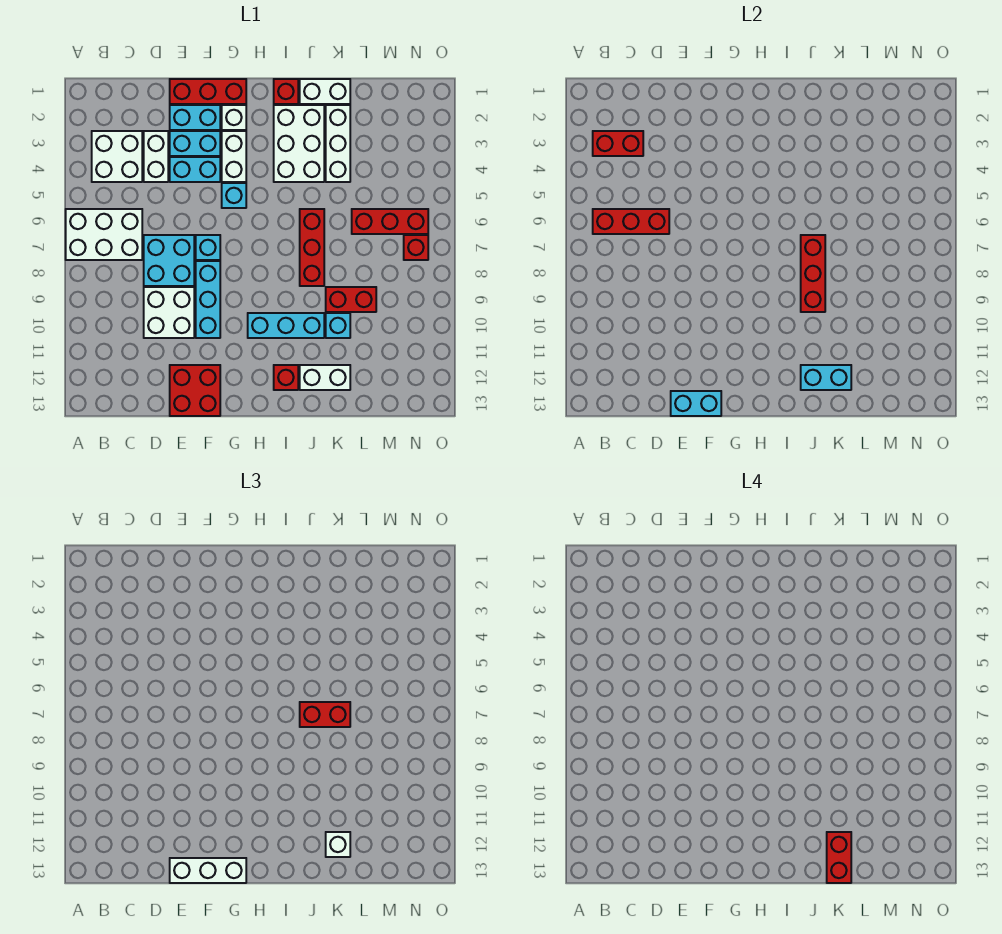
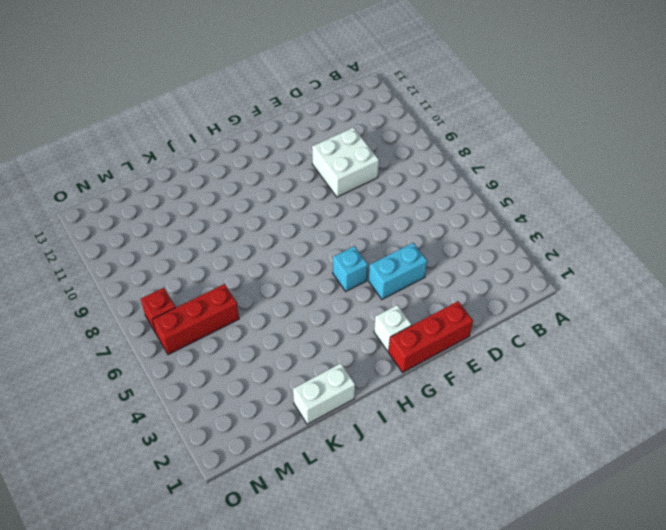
none -> white 2x3 brick [66,209,142,260]
none -> white 2x2 brick [92,131,142,182]
none -> white 1x2 brick [144,131,168,182]
none -> cyan 2x2 brick [144,235,194,286]

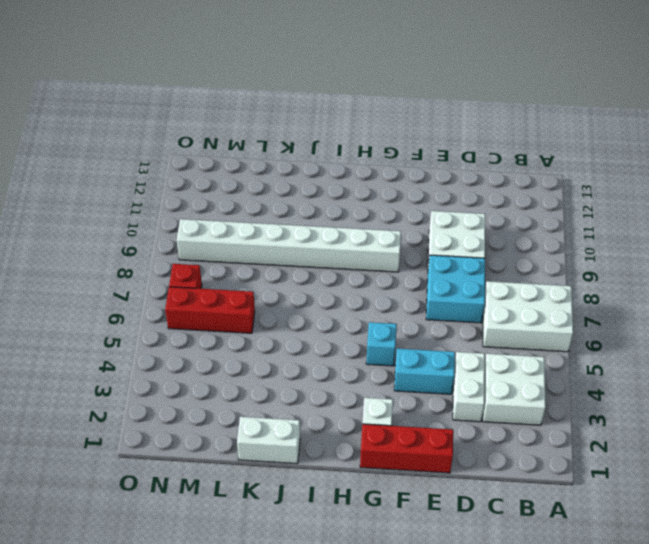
white 1x8 brick [177,219,401,272] -> red 1x2 brick [326,287,376,312]
none -> cyan 1x2 brick [170,105,220,130]
none -> cyan 1x2 brick [170,131,220,156]
none -> red 2x2 brick [170,365,220,416]
none -> cyan 1x1 brick [196,235,220,260]

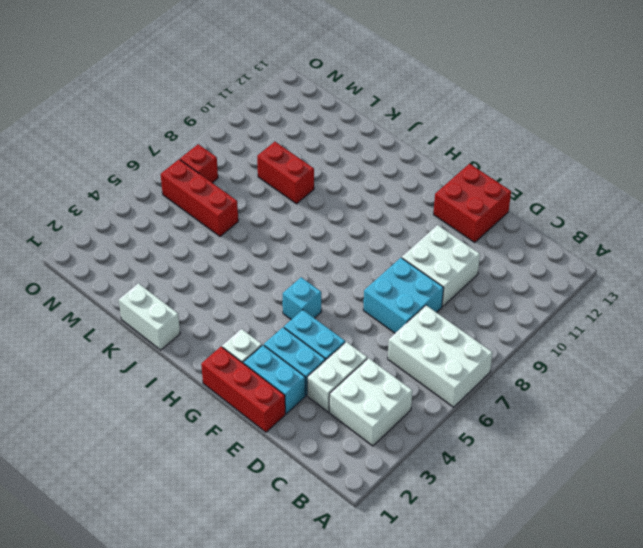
none -> cyan 1x1 brick [196,235,220,260]
none -> cyan 1x3 brick [196,261,220,338]
none -> white 1x2 brick [222,131,246,182]
none -> cyan 1x3 brick [248,313,324,338]

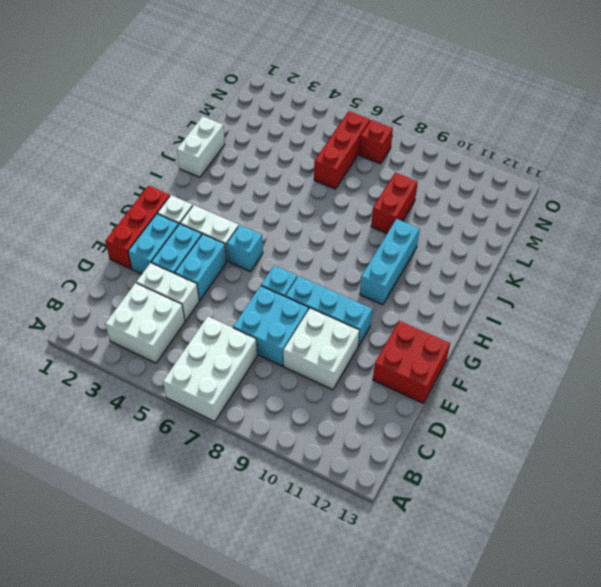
none -> red 1x1 brick [274,79,298,104]
none -> white 2x3 brick [274,105,324,182]
none -> red 1x1 brick [274,365,298,390]
none -> red 1x3 brick [300,209,324,286]

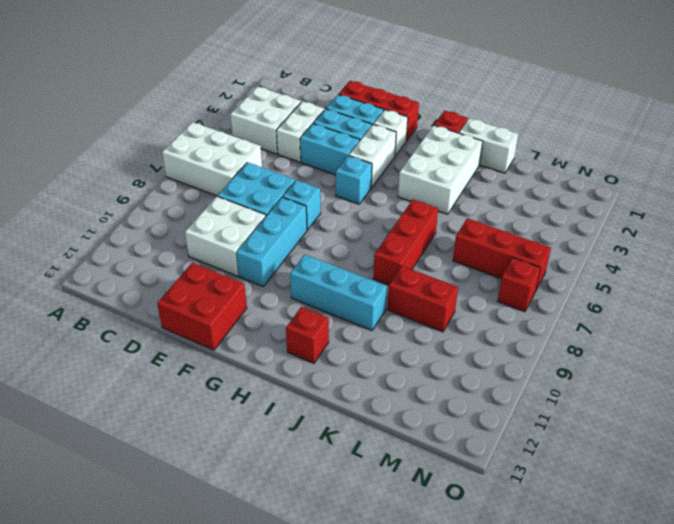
none -> white 1x2 brick [300,365,350,390]
none -> white 1x3 brick [326,105,350,182]
none -> cyan 1x1 brick [326,313,350,338]
none -> red 1x2 brick [593,131,643,156]

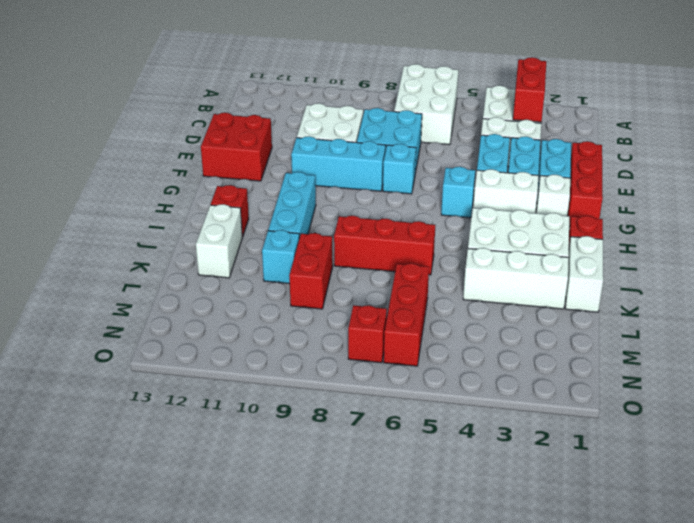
none -> red 1x3 brick [593,209,669,234]
none -> cyan 1x2 brick [671,391,721,416]
none -> red 1x3 brick [801,235,825,312]
none -> cyan 1x2 brick [801,365,851,390]

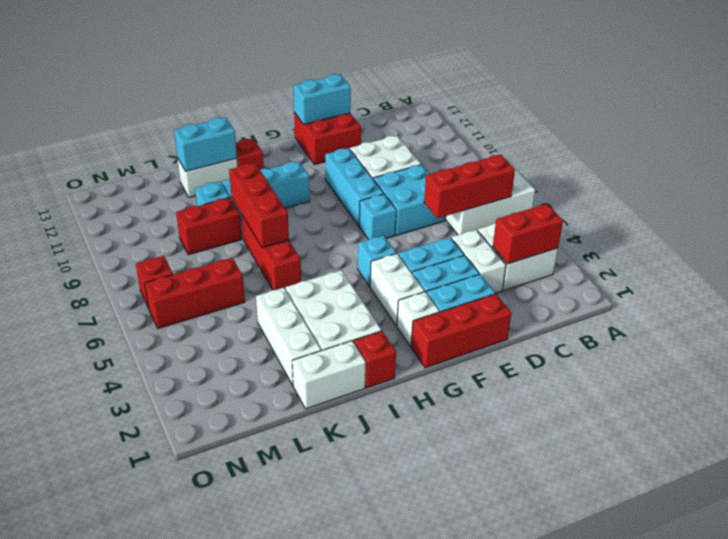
none -> white 1x3 brick [170,858,246,883]
none -> red 1x2 brick [300,702,350,727]
none -> white 1x1 brick [326,832,350,857]
none -> red 1x2 brick [827,832,851,883]

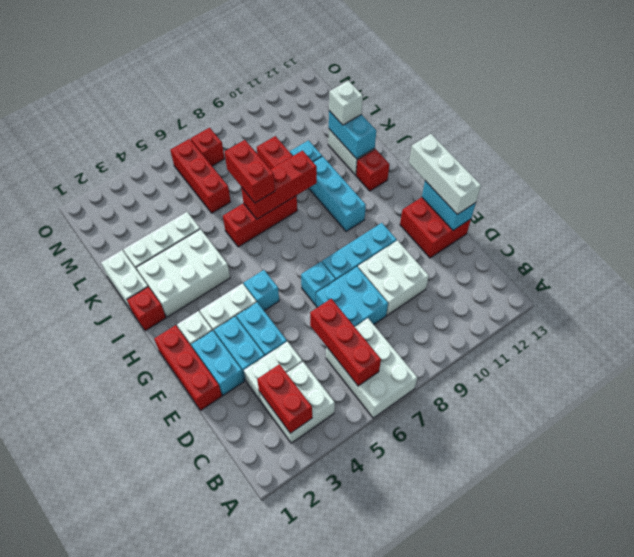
none -> red 1x2 brick [827,832,851,883]

